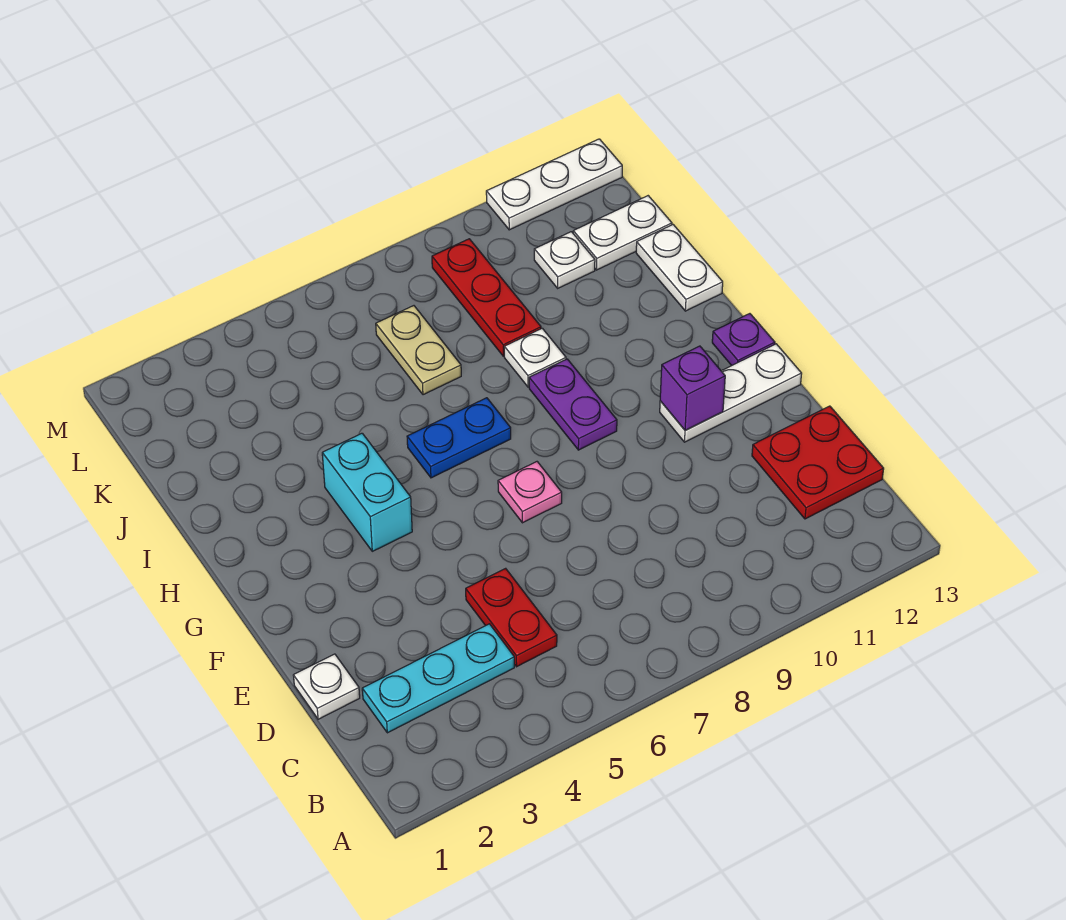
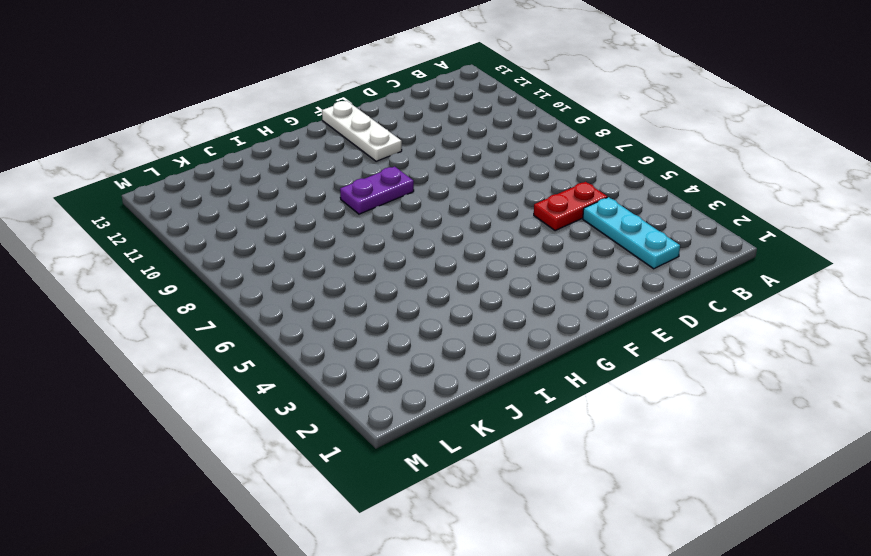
none -> red 2x2 plate [752,406,884,519]
none -> white 1x1 plate [293,654,360,719]
none -> pink 1x1 plate [498,462,562,523]

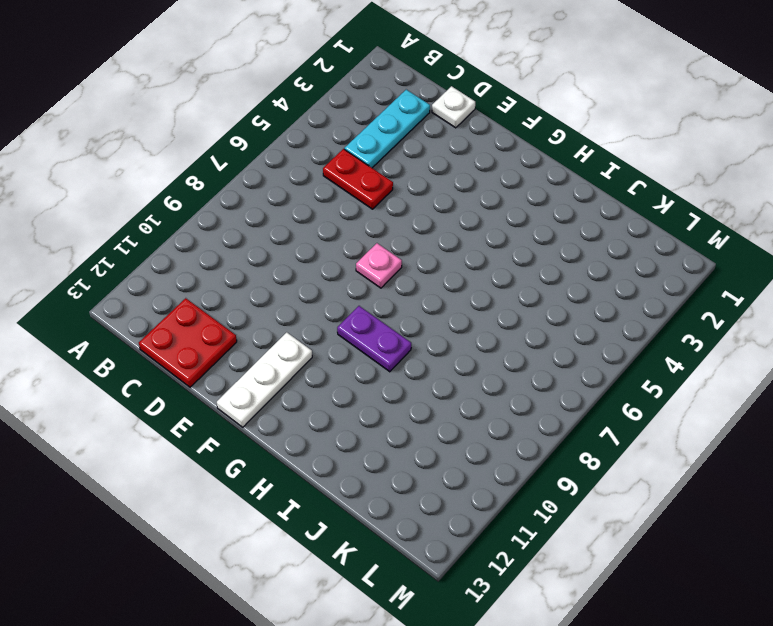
none -> cyan 1x2 brick [322,433,412,551]
none -> purple 1x1 plate [712,314,775,366]
none -> blue 1x2 plate [407,398,511,478]

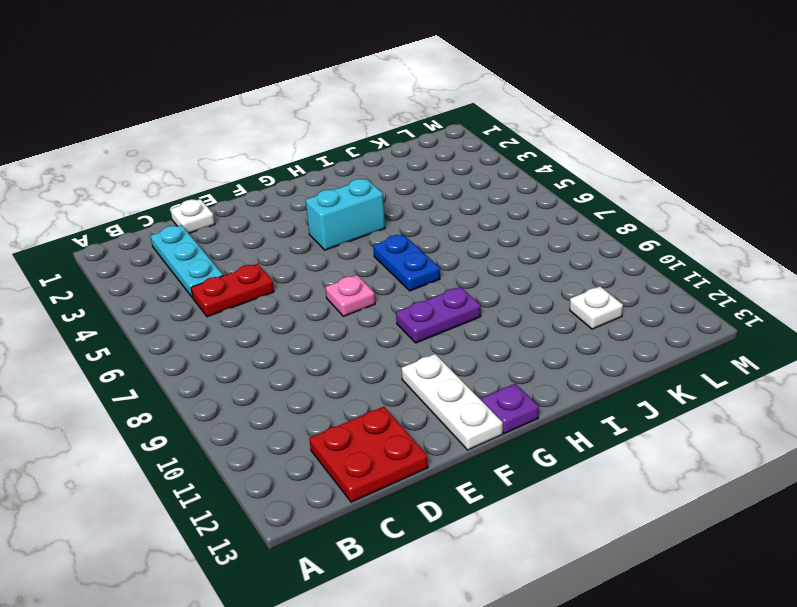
none -> white 1x1 plate [504,328,566,387]
none -> white 1x2 plate [636,225,723,311]
none -> tan 1x2 plate [376,306,461,395]

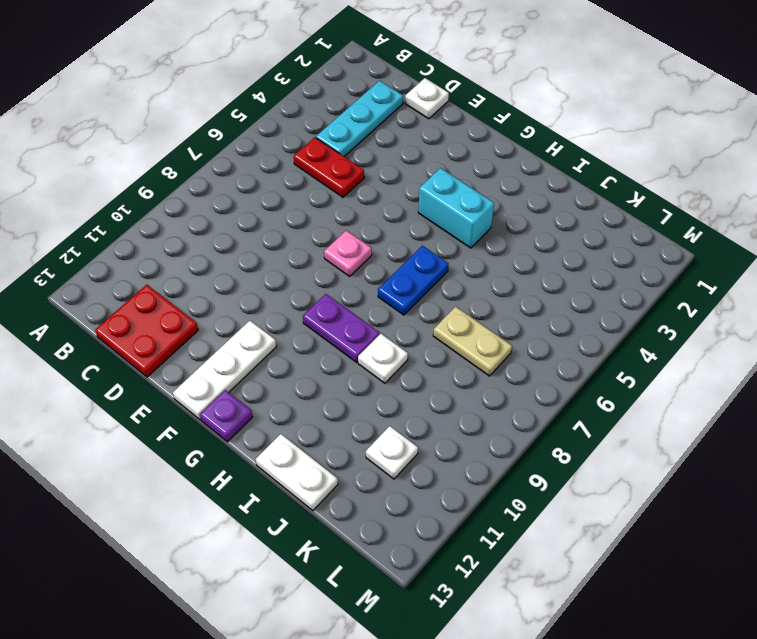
none -> red 1x3 plate [432,239,541,356]
none -> white 1x2 plate [573,196,672,270]
none -> white 1x3 plate [486,139,622,230]

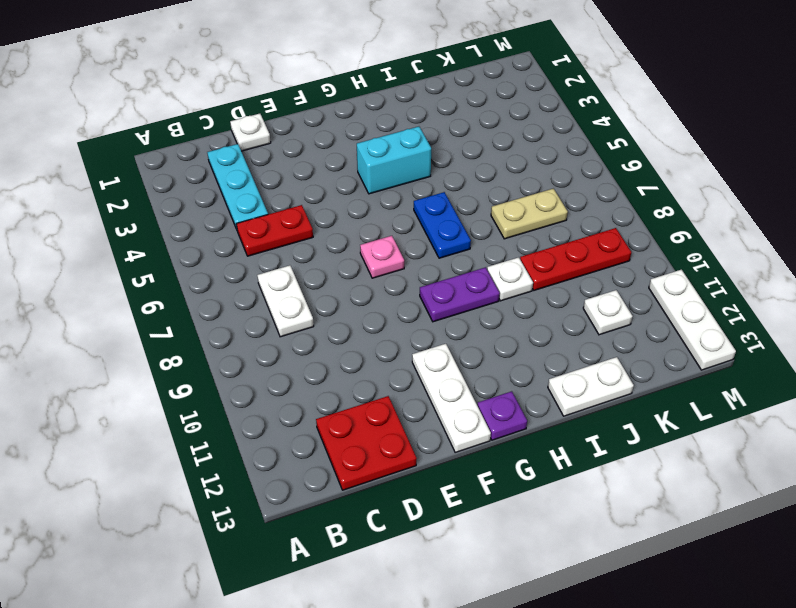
white 1x2 plate [257,265,314,337] -> white 1x2 plate moved to [573,196,672,270]
none -> purple 1x1 brick [660,346,725,431]

